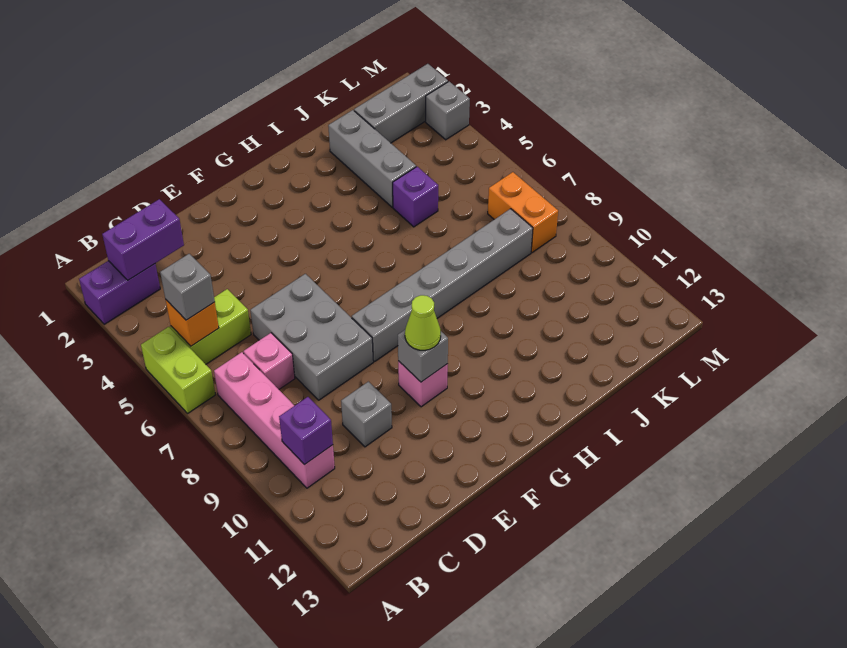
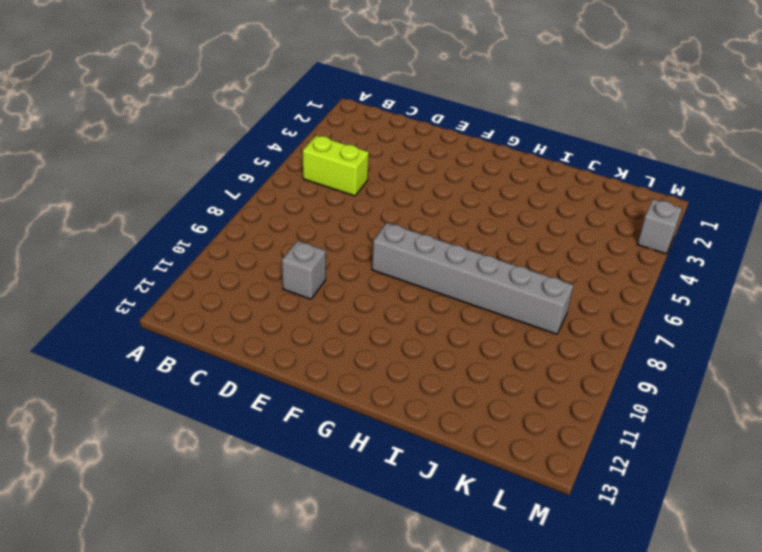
none -> purple 1x2 brick [79,261,160,324]
none -> lime 1x2 brick [141,327,215,413]
none -> pink 1x4 brick [214,352,335,488]

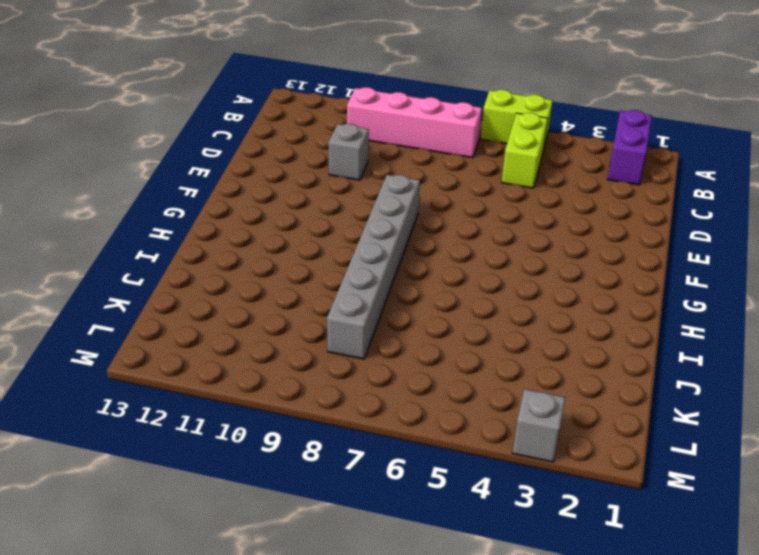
none -> pink 1x1 brick [243,333,295,389]
none -> grey 2x3 brick [250,274,373,400]
none -> pink 1x1 brick [398,361,448,407]

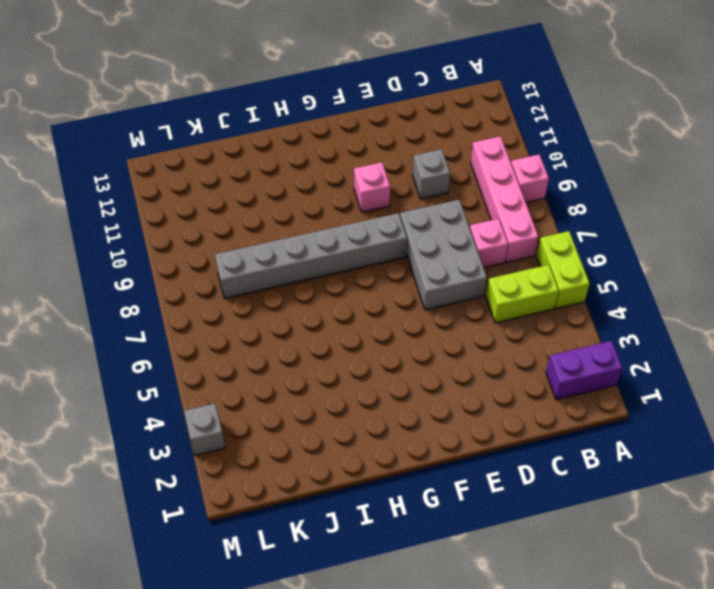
pink 1x1 brick [511,155,549,202] -> none
none -> grey 1x3 brick [328,110,416,207]
none -> purple 1x1 brick [393,167,438,227]
none -> grey 1x3 brick [354,64,448,143]

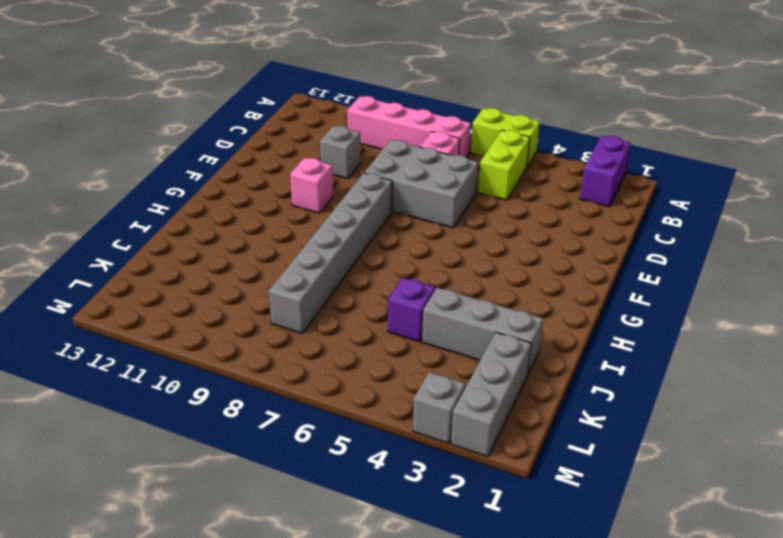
none -> orange 1x2 brick [488,172,558,252]
none -> purple 1x2 brick [102,199,184,280]
none -> orange 1x1 brick [166,300,219,346]

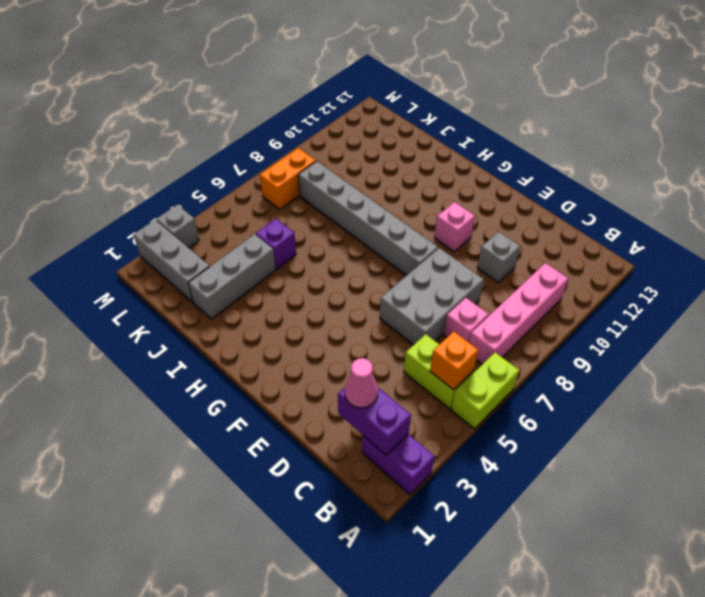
pink 1x1 cone [345,358,378,408] -> none
none -> purple 1x1 brick [279,397,333,464]
none -> grey 1x1 brick [398,330,448,382]
none -> grey 1x1 brick [160,254,215,320]

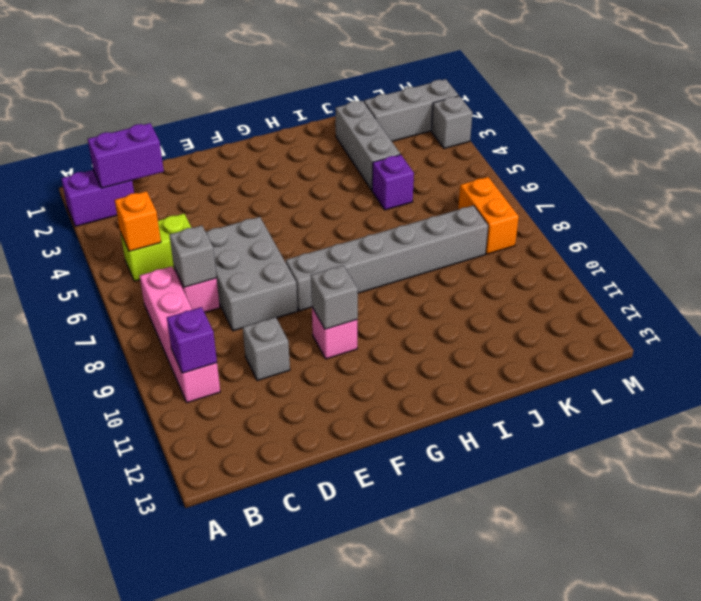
grey 1x1 brick [169,226,216,287] -> grey 1x1 brick moved to [160,254,215,320]
none -> lime 1x2 brick [141,327,215,413]
none -> lime 1x1 cone [405,295,441,350]

